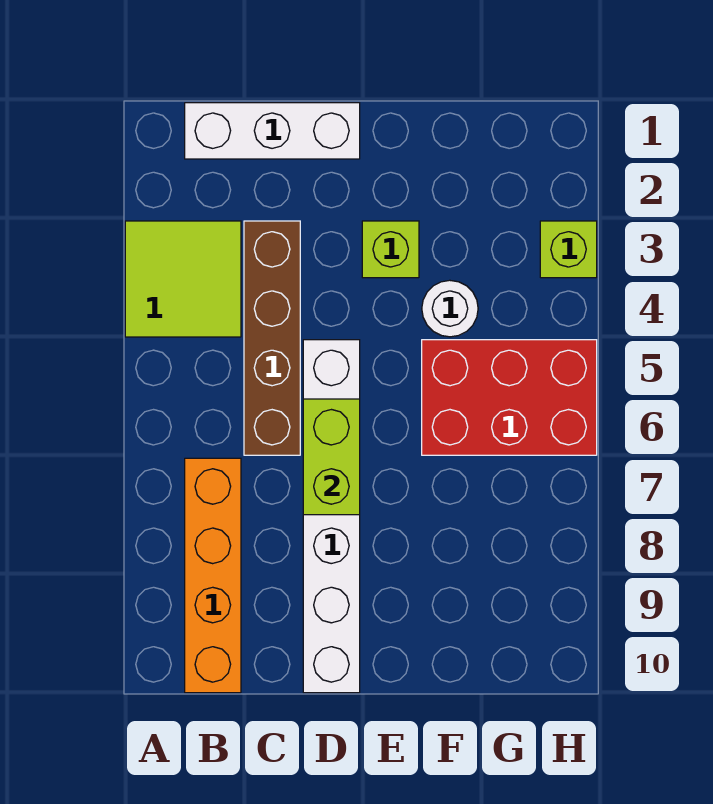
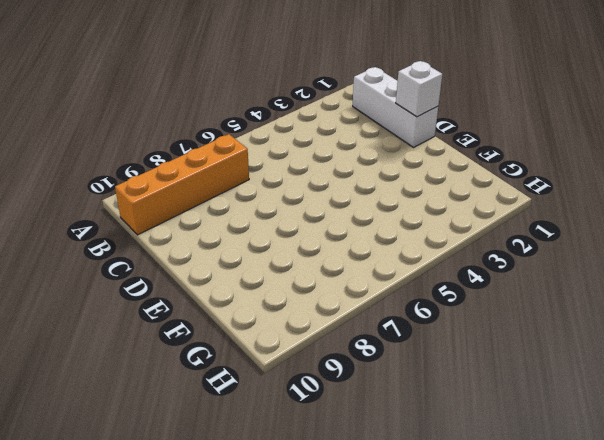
white 1x1 brick [396,61,442,117] -> none
none -> lime 2x2 tile [125,221,241,337]
none -> brown 1x4 brick [244,221,300,455]

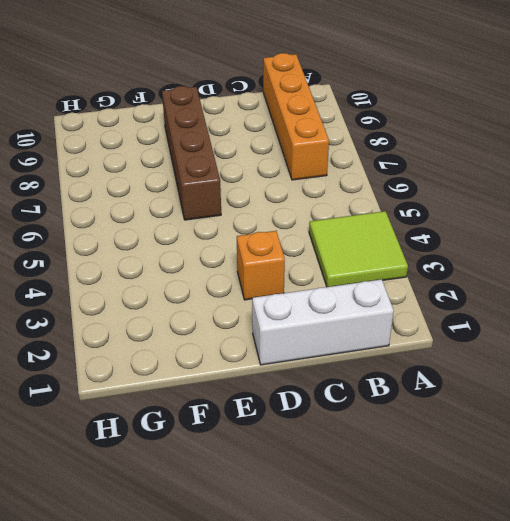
orange 1x1 brick [237,231,285,300] -> none
brown 1x4 brick [162,86,221,220] -> brown 1x4 brick moved to [244,221,300,455]
none -> white 1x6 brick [303,340,360,693]
none -> lime 1x1 brick [362,221,419,278]

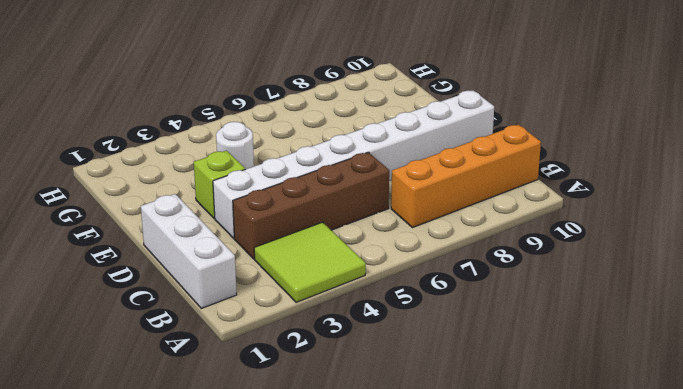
white 1x8 brick [213,90,494,238] -> white 1x6 brick [303,340,360,693]
none -> red 2x3 brick [422,340,597,455]
none -> lime 1x1 brick [540,221,597,278]

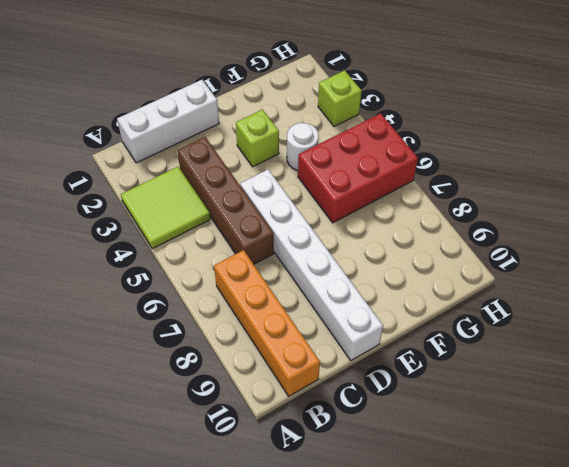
none -> lime 1x2 brick [303,399,360,515]

